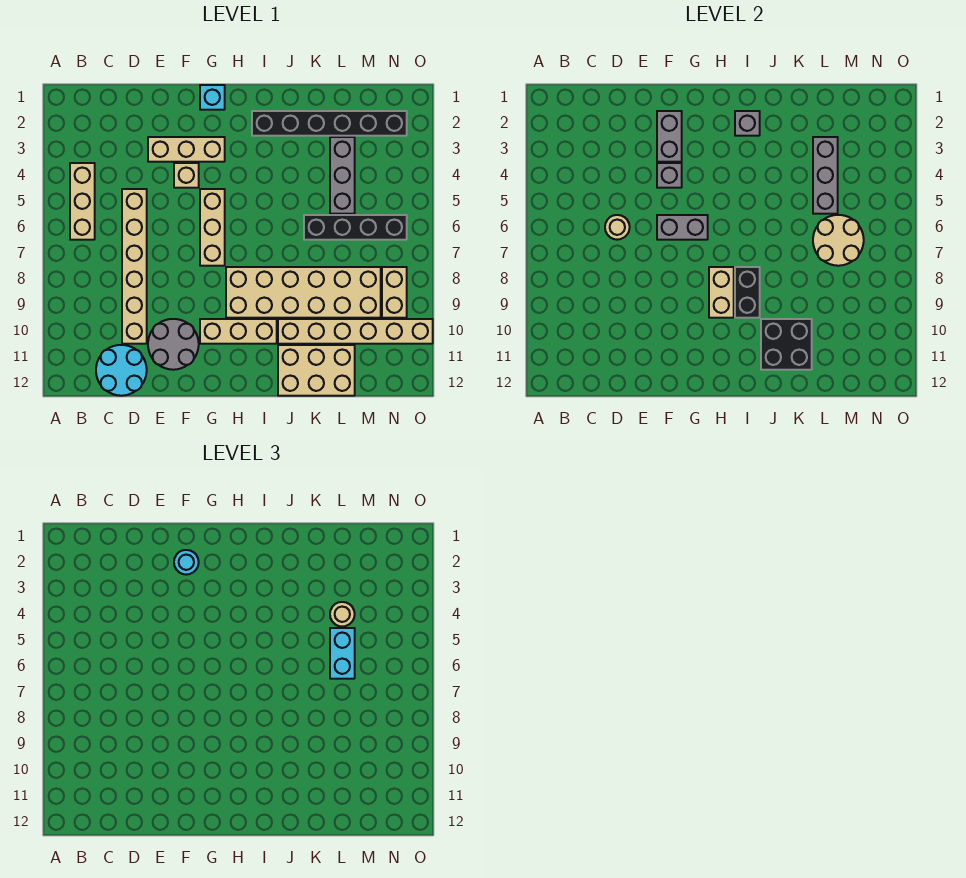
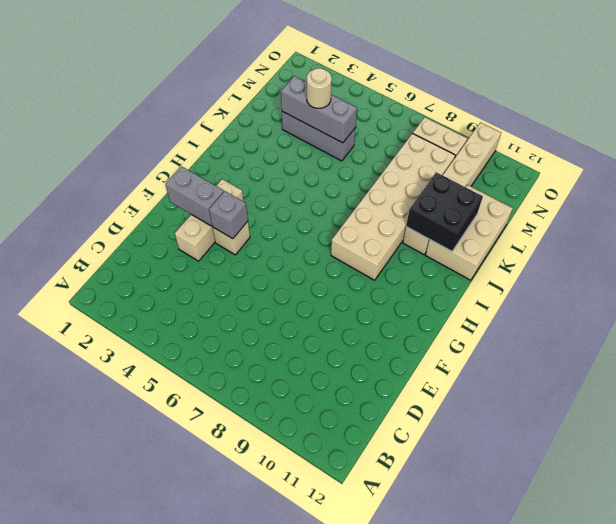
none -> tan 1x3 brick [70,163,95,240]
none -> cyan 2x2 round brick [96,345,147,396]
none -> tan 1x6 brick [122,189,147,344]

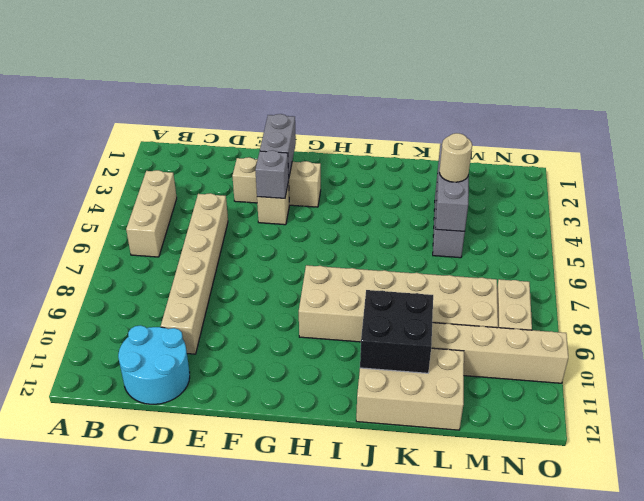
none -> grey 2x2 round brick [148,319,199,370]
none -> cyan 1x1 brick [200,85,225,110]
none -> tan 1x3 brick [200,189,225,266]

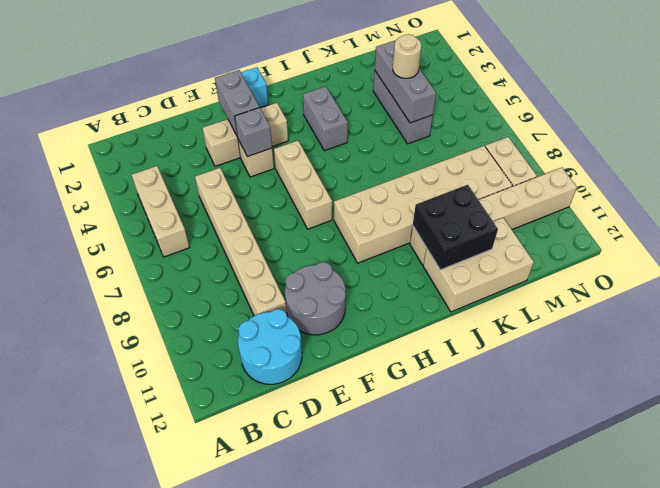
grey 1x2 brick [303,86,348,151] -> grey 1x2 brick turned to [657,215,708,240]
none -> tan 1x3 brick [200,319,277,344]
none -> black 1x6 brick [252,111,407,136]
none -> black 1x4 brick [304,215,407,240]

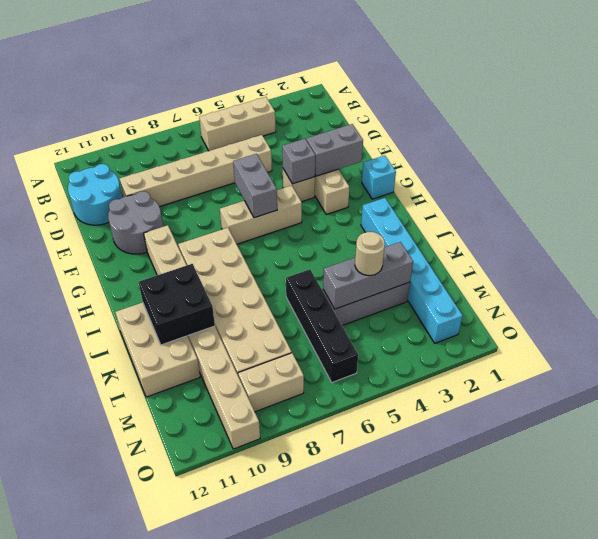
cyan 1x6 brick [361,198,463,343] -> black 1x6 brick [252,111,407,136]
none -> tan 1x1 round brick [605,215,630,240]
none -> tan 1x2 brick [709,267,734,318]
none -> grey 1x1 brick [735,111,760,136]

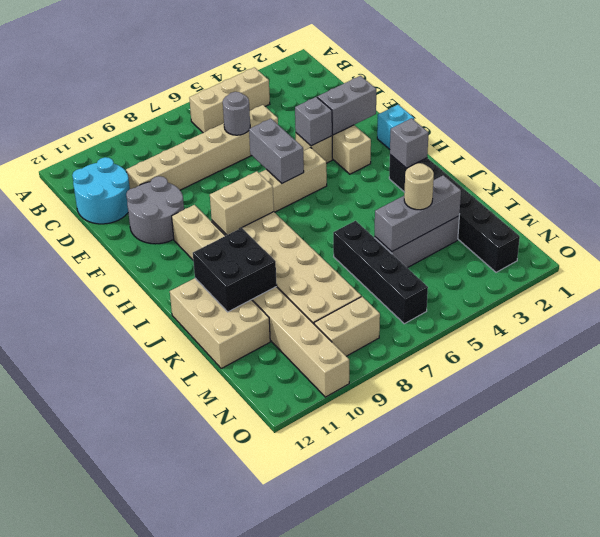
grey 1x1 round brick [223,92,250,135] -> tan 1x1 round brick [605,215,630,240]
none -> black 1x2 brick [735,267,760,318]
none -> tan 2x2 round brick [813,215,864,266]
none -> cyan 1x1 round brick [174,550,199,575]

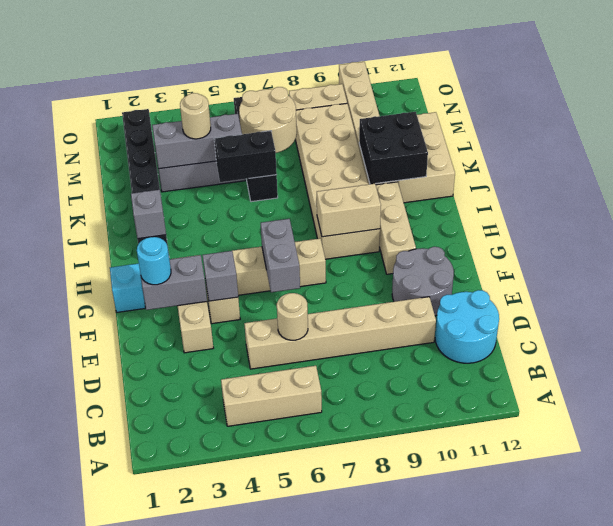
black 1x2 brick [214,131,277,182] -> black 1x2 brick moved to [735,267,760,318]
none -> cyan 1x2 brick [330,628,355,679]

